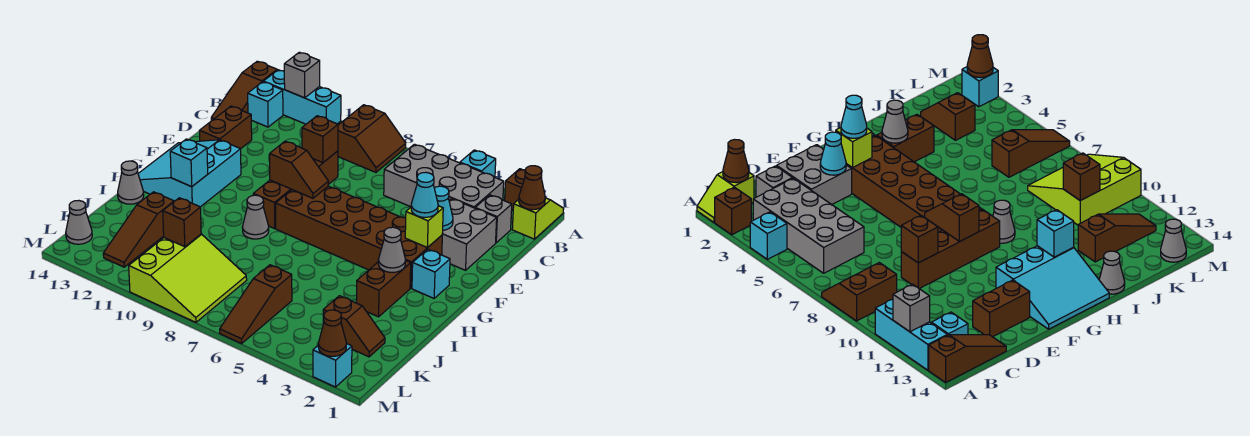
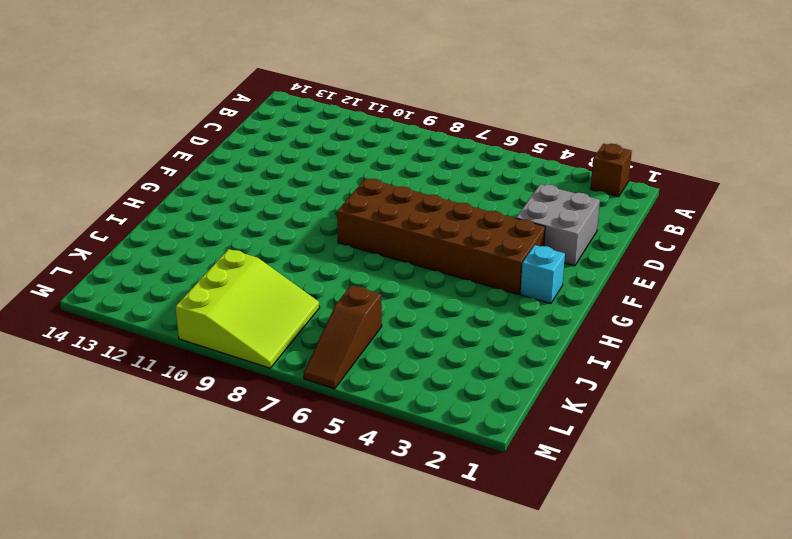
none -> lime 1x2 slope [512,198,564,239]
none -> cyan 1x1 brick [460,150,496,177]
none -> brown 2x2 slope [338,105,406,172]
none -> cyan 1x3 brick [263,70,341,124]

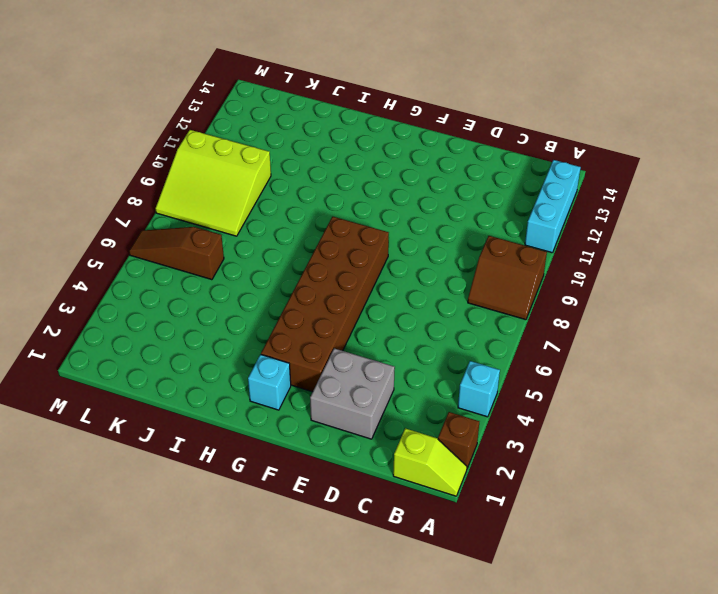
none -> brown 1x3 slope [211,61,277,121]
none -> grey 2x4 brick [384,144,504,208]
none -> cyan 1x1 brick [248,82,283,127]
none -> grey 1x1 brick [475,195,512,243]

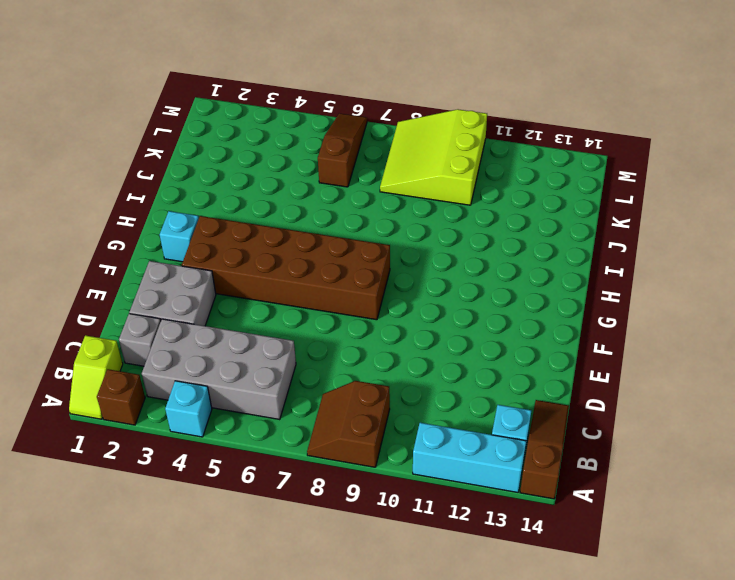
none -> brown 1x4 brick [253,151,338,228]
none -> brown 1x2 brick [200,106,252,149]
none -> cyan 3x3 slope [138,140,241,207]
none -> brown 1x2 brick [356,261,411,317]

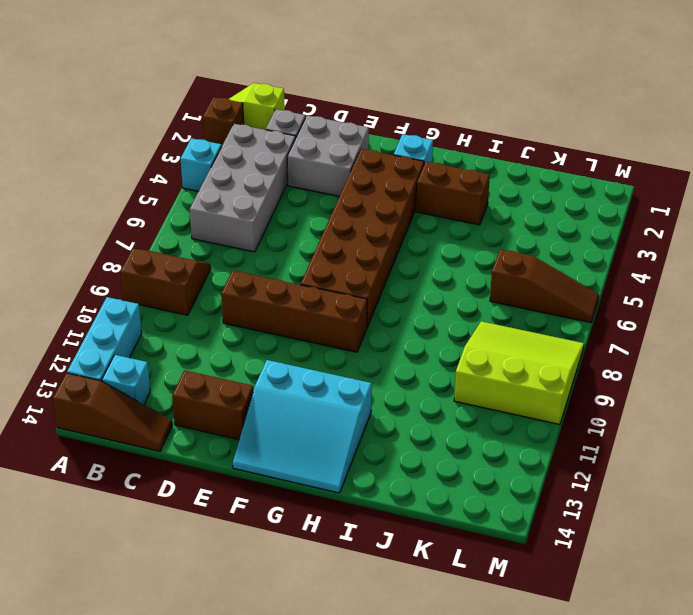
none -> grey 1x1 cone [242,195,269,239]
none -> grey 1x1 cone [118,161,144,204]
none -> brown 1x3 slope [103,192,174,267]
none -> brown 1x2 slope [323,296,385,357]

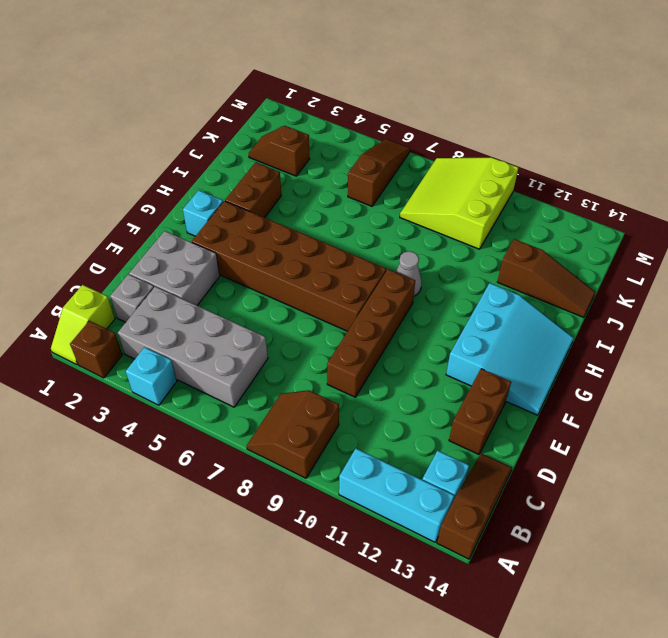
brown 1x3 slope [497,239,596,317] -> brown 1x3 slope turned to [103,192,174,267]
none -> grey 1x1 cone [118,161,144,204]
none -> grey 1x1 cone [66,200,92,244]
none -> cyan 1x1 brick [313,343,352,387]
none -> grey 1x1 brick [284,52,320,98]

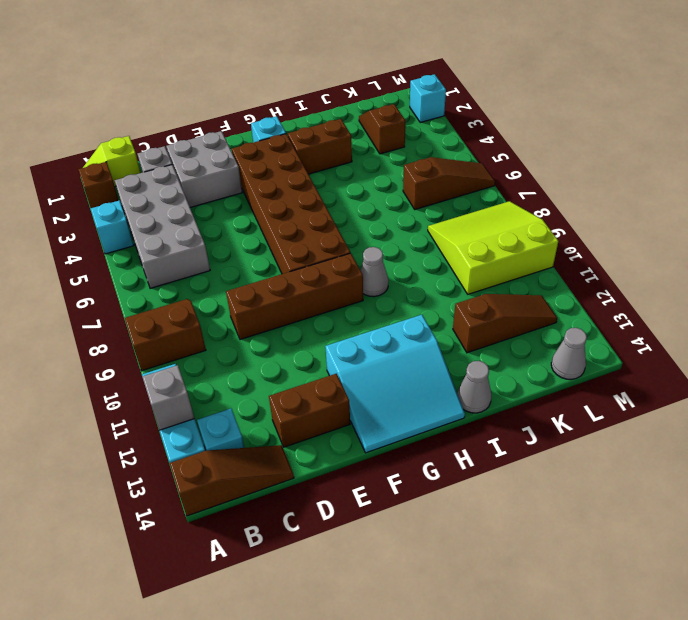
none -> brown 1x1 cone [519,166,545,210]
none -> brown 1x1 brick [302,116,338,163]
none -> cyan 1x1 cone [434,186,453,230]
none -> lime 1x1 brick [405,206,443,248]

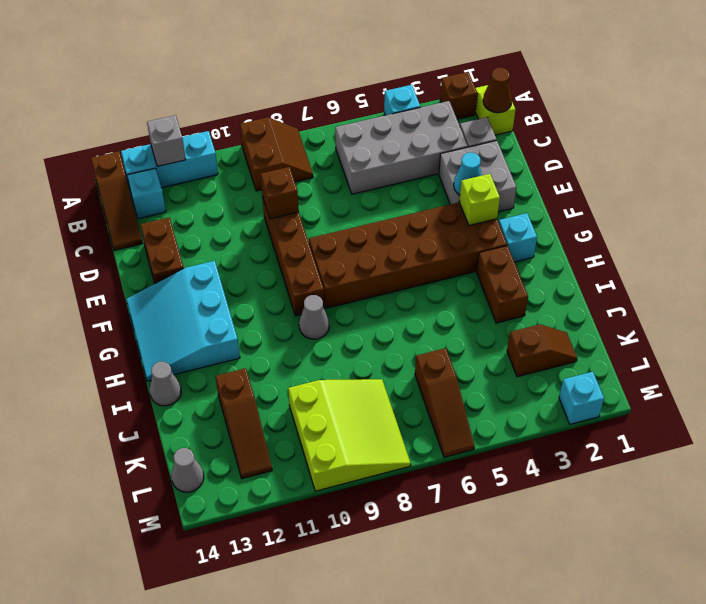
none -> brown 1x2 slope [270,141,328,198]
none -> grey 1x1 cone [378,227,406,272]
none -> cyan 1x1 brick [170,139,208,187]
none -> brown 1x1 brick [163,198,201,247]

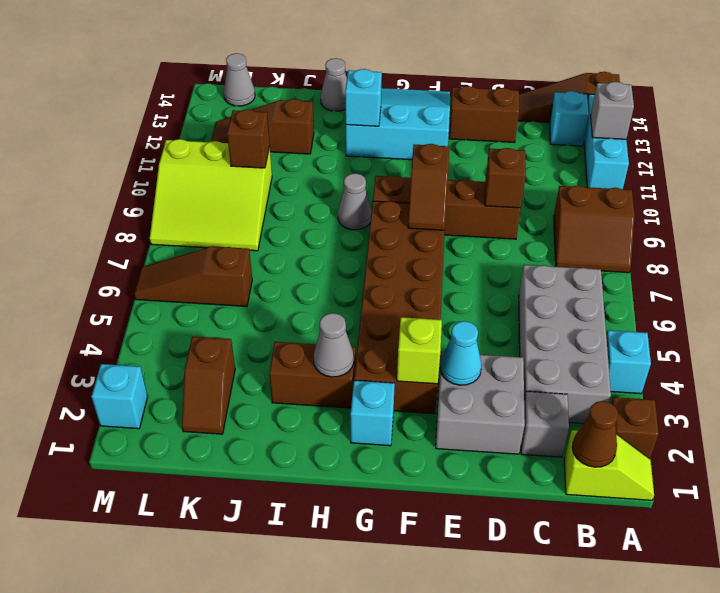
none -> brown 1x1 cone [318,310,346,356]
none -> cyan 1x1 cone [411,172,438,217]

